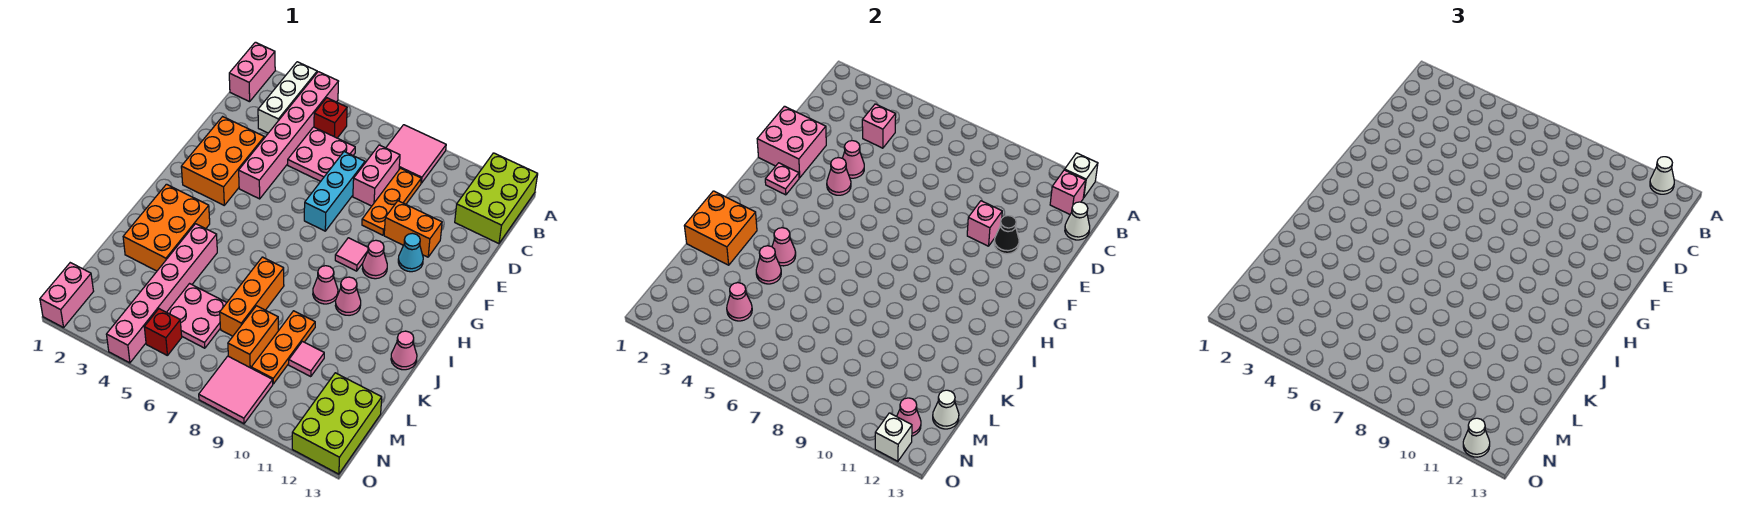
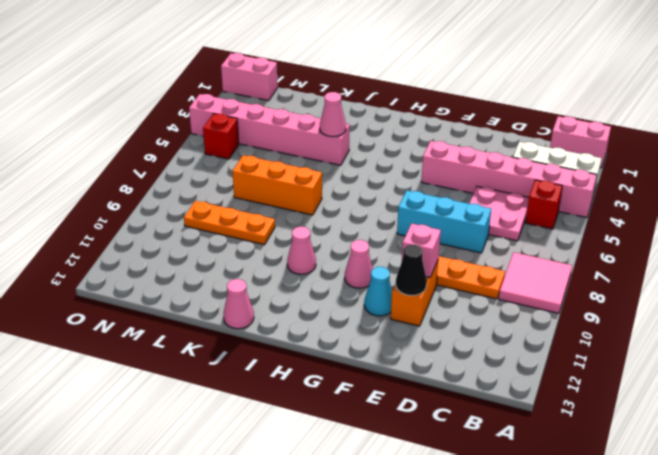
none -> lime 2x3 brick [455,153,538,244]
none -> pink 1x2 brick [353,145,400,206]
none -> orange 2x3 brick [181,117,264,205]
none -> pink 1x1 tile [335,238,368,271]

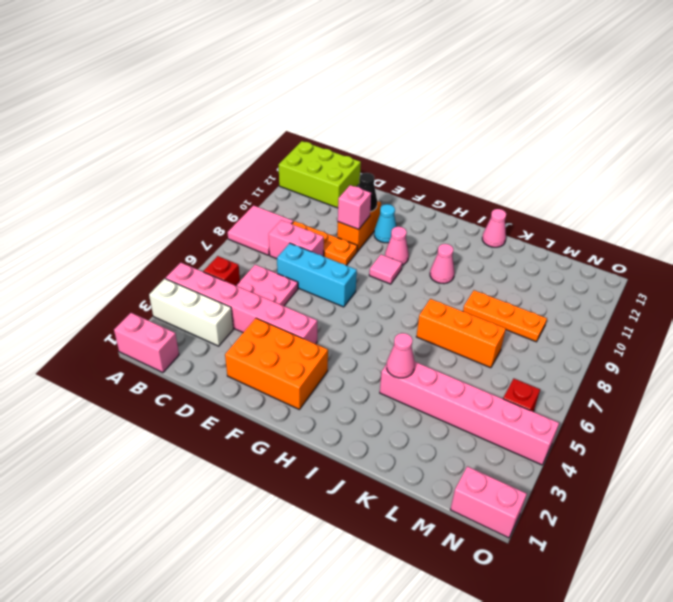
none -> orange 2x3 brick [123,184,210,271]
none -> pink 1x1 cone [313,266,338,304]
none -> pink 2x2 plate [167,284,227,348]
none -> orange 1x2 brick [228,306,278,368]

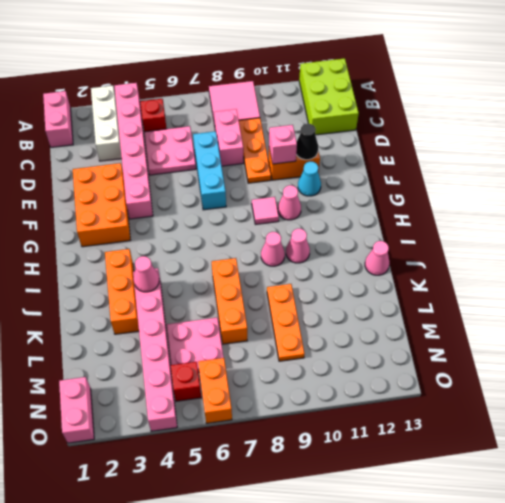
orange 1x3 brick [105,249,139,334] -> orange 2x3 brick [123,184,210,271]
orange 1x2 brick [198,358,232,424] -> orange 1x2 brick moved to [228,306,278,368]
none -> pink 1x1 tile [289,342,324,377]
none -> lime 2x3 brick [292,373,382,474]
none -> pink 2x2 tile [199,356,273,424]
none -> white 1x1 brick [1065,153,1098,198]

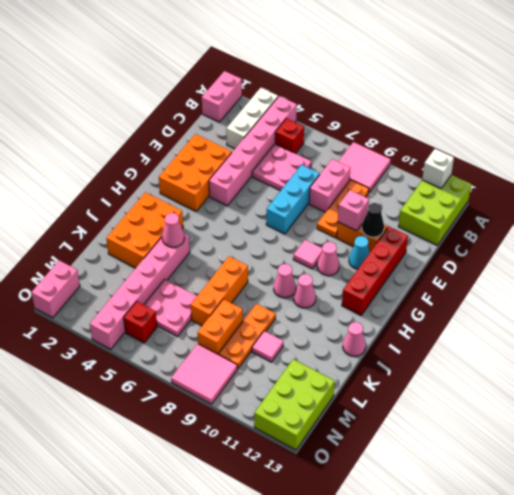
red 1x4 brick [342,227,408,315] -> none
none -> pink 1x1 brick [1050,170,1086,214]
none -> pink 1x1 brick [862,104,896,148]
none -> white 1x1 cone [1065,202,1090,240]
none -> pink 2x2 brick [757,106,826,178]

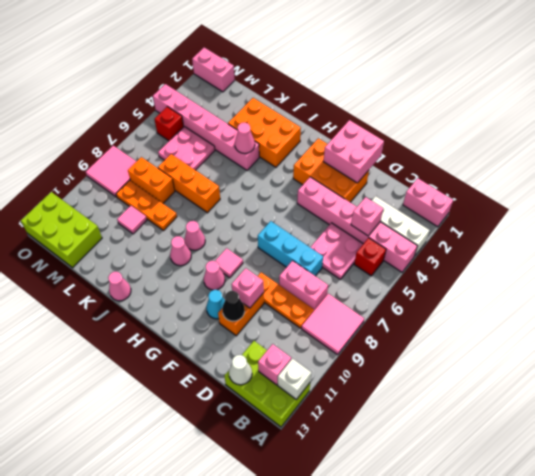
none -> pink 1x1 cone [843,141,864,178]
none -> pink 1x1 cone [827,158,851,195]
none -> pink 1x1 plate [765,163,799,195]
none -> orange 2x2 brick [685,191,757,265]

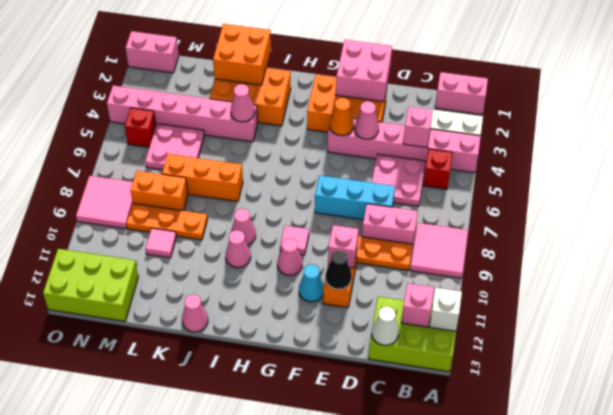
orange 1x1 cone [330,98,354,136] -> pink 1x1 cone [827,158,851,195]
none -> pink 1x1 plate [765,163,799,195]
none -> pink 1x1 cone [756,246,781,284]
none -> pink 1x1 cone [727,283,752,321]
none -> white 1x1 cone [933,390,959,429]

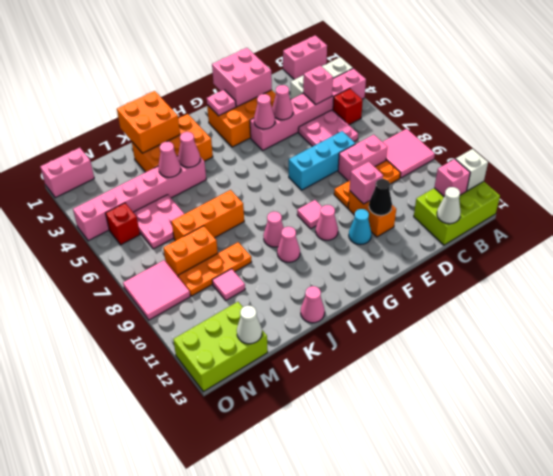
none -> pink 1x1 cone [727,283,752,321]
none -> pink 1x1 cone [897,398,921,436]
none -> white 1x1 brick [875,413,912,461]
none -> white 1x1 cone [1650,157,1674,194]

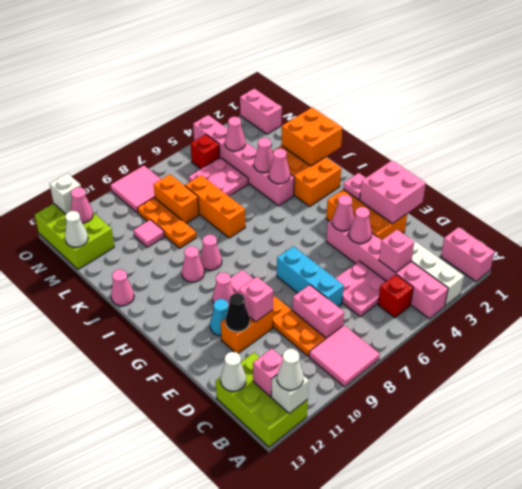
none -> white 1x1 cone [1463,418,1490,457]

